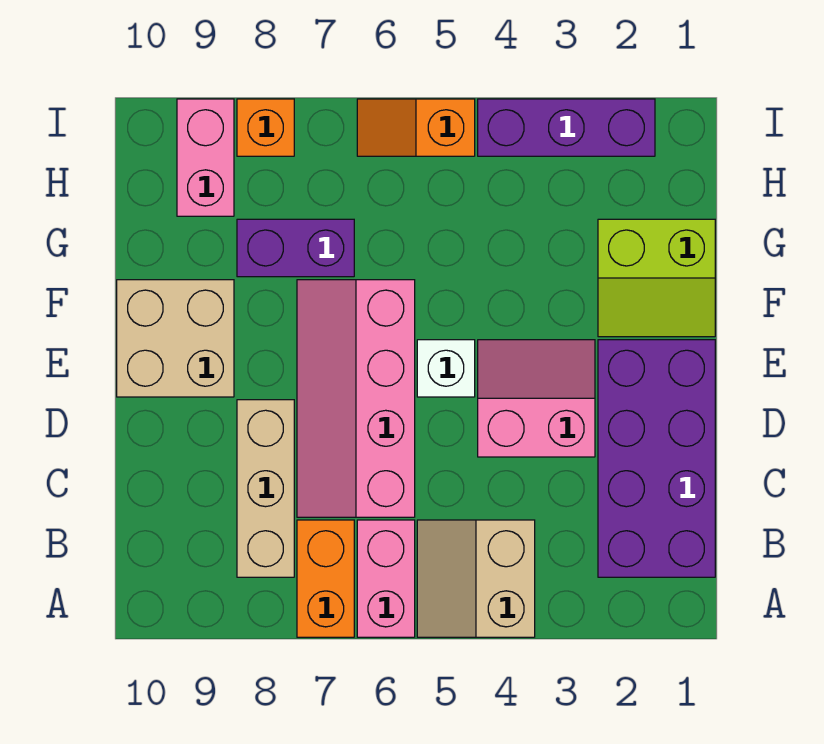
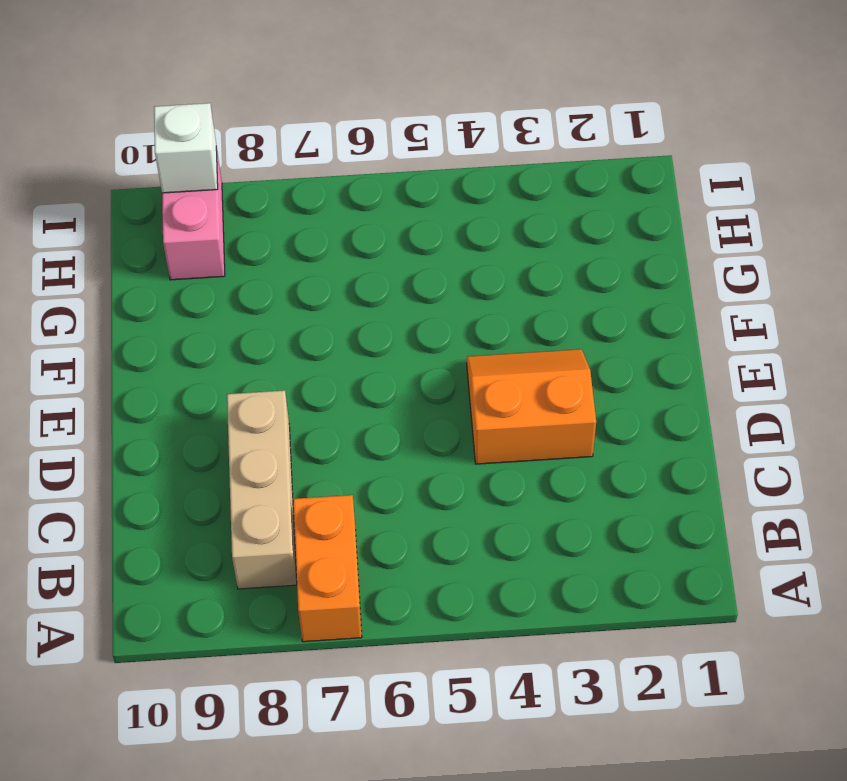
orange 2x2 slope [467,349,596,464] -> pink 2x2 slope [478,340,595,457]
white 1x1 brick [154,103,218,193] -> white 1x1 brick moved to [417,340,475,397]
none -> tan 2x2 slope [417,520,535,637]
none -> pink 1x2 brick [357,520,415,637]
none -> purple 2x4 brick [598,340,715,577]

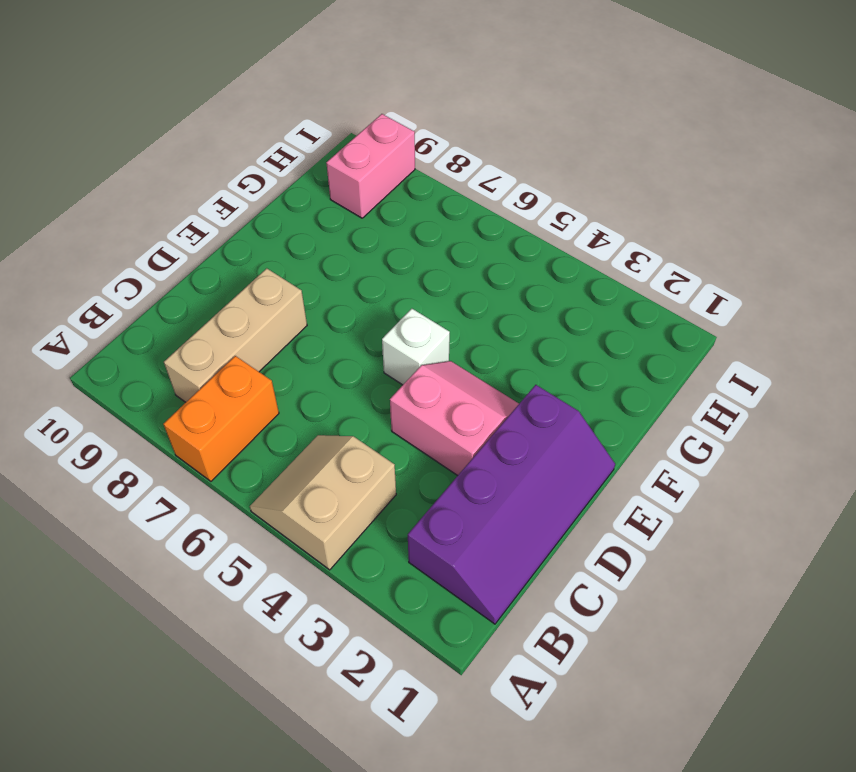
purple 2x4 slope [408,385,615,624] -> purple 2x4 brick [598,340,715,577]
none -> pink 1x2 brick [357,520,415,637]
none -> pink 2x4 slope [297,280,415,517]
none -> tan 2x2 brick [117,280,234,397]

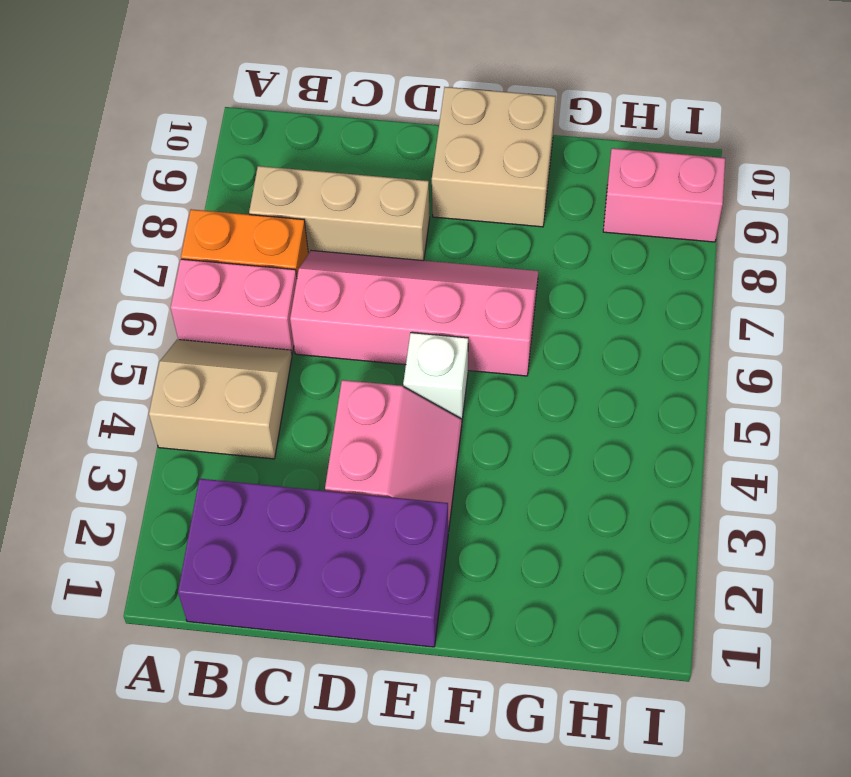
none -> lime 2x2 slope [598,219,715,337]
none -> purple 1x2 brick [237,219,354,277]
none -> purple 1x3 brick [478,99,655,156]

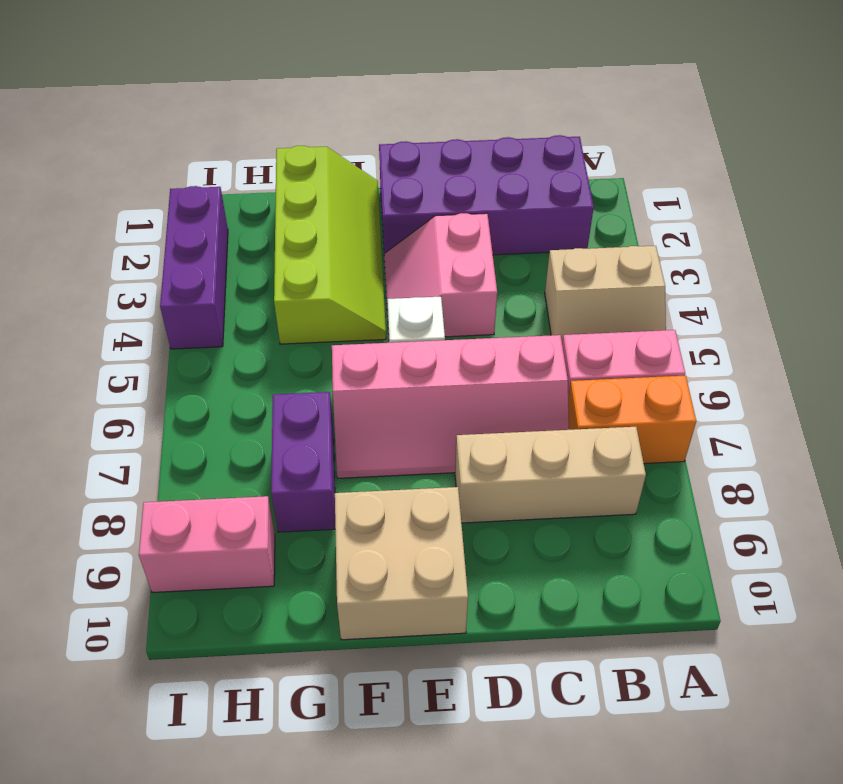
lime 2x4 slope [274,146,386,344] -> lime 2x2 slope [598,219,715,337]
none -> orange 1x2 slope [357,99,475,156]
none -> orange 1x1 brick [237,99,294,156]

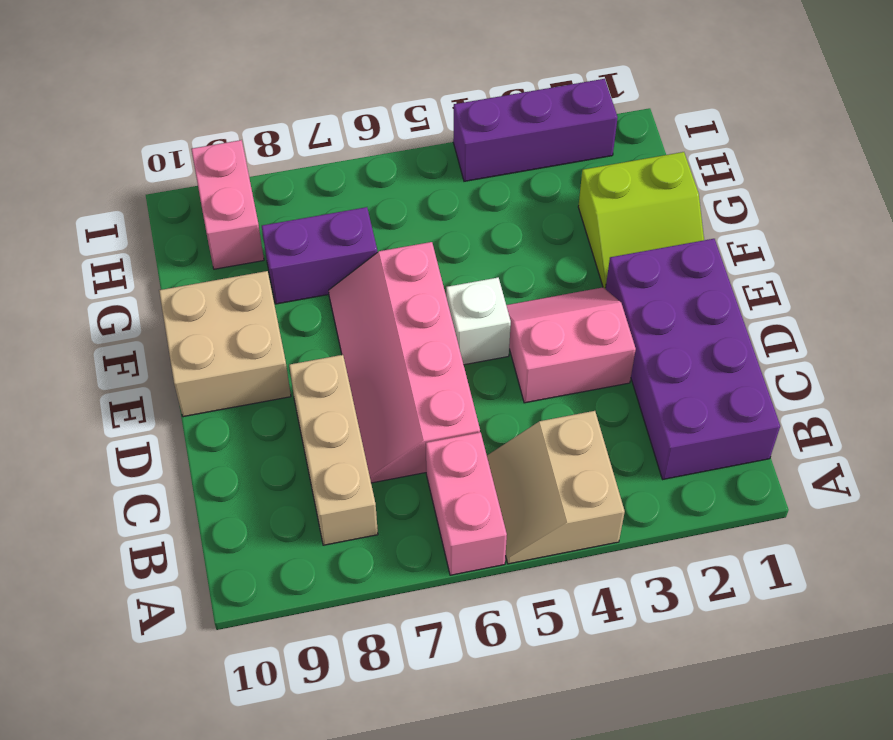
none -> orange 1x2 brick [297,520,354,637]
none -> orange 1x2 slope [357,99,475,156]
none -> orange 1x1 brick [237,99,294,156]

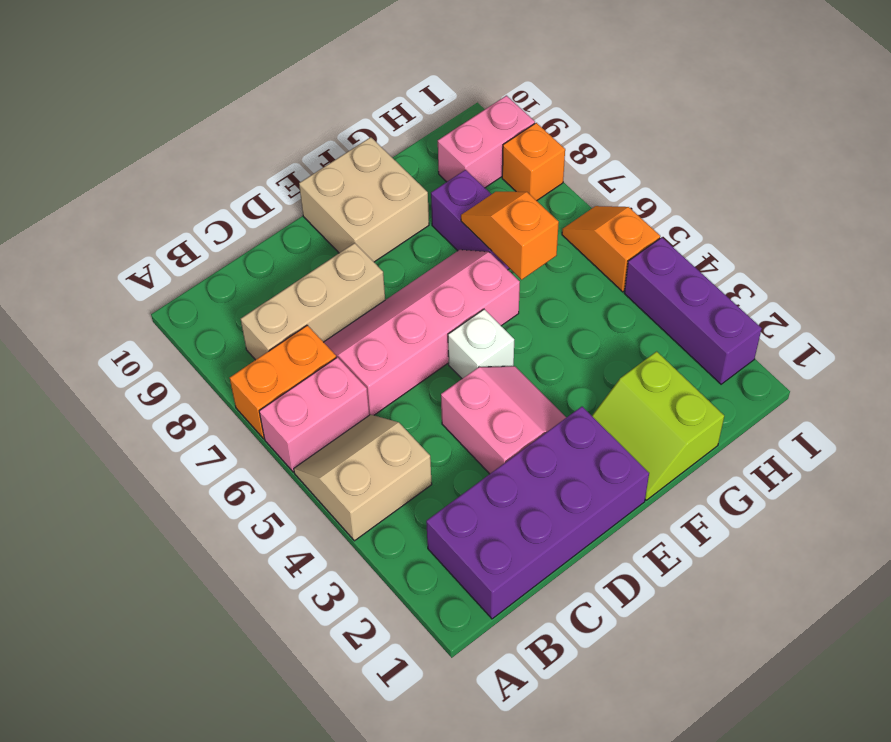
orange 1x2 slope [461,192,559,280] -> none

